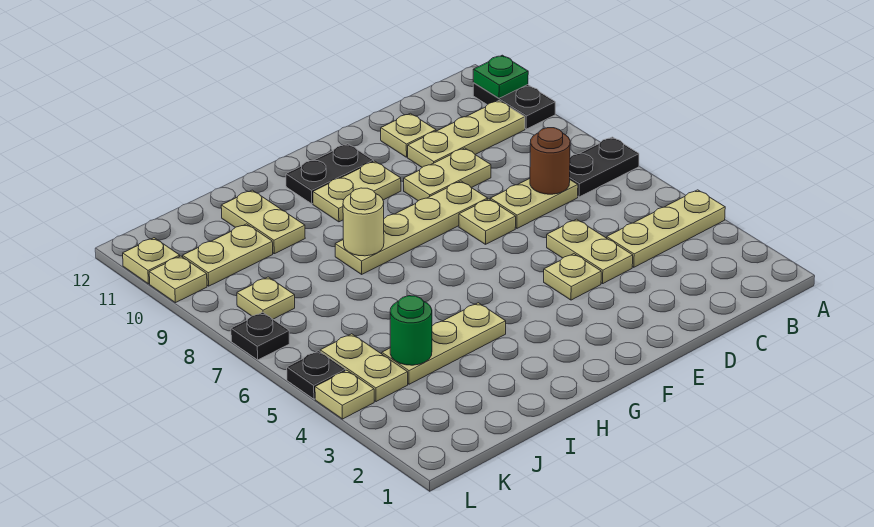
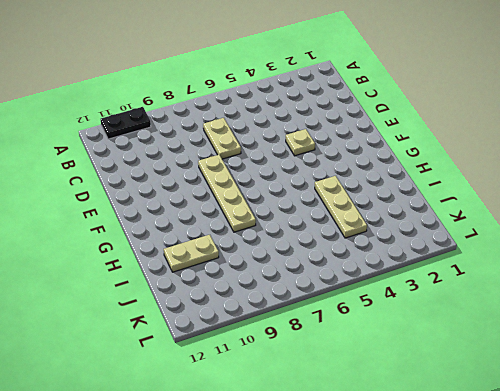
none -> tan 1x3 plate [607,190,725,267]
none -> black 1x2 plate [570,137,639,197]
none -> tan 1x3 plate [408,101,525,167]

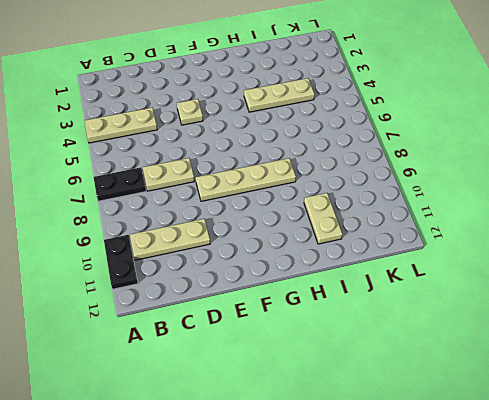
none -> tan 1x2 plate [547,219,633,284]
none -> tan 1x2 plate [404,148,491,201]
none -> tan 1x1 plate [381,113,436,157]

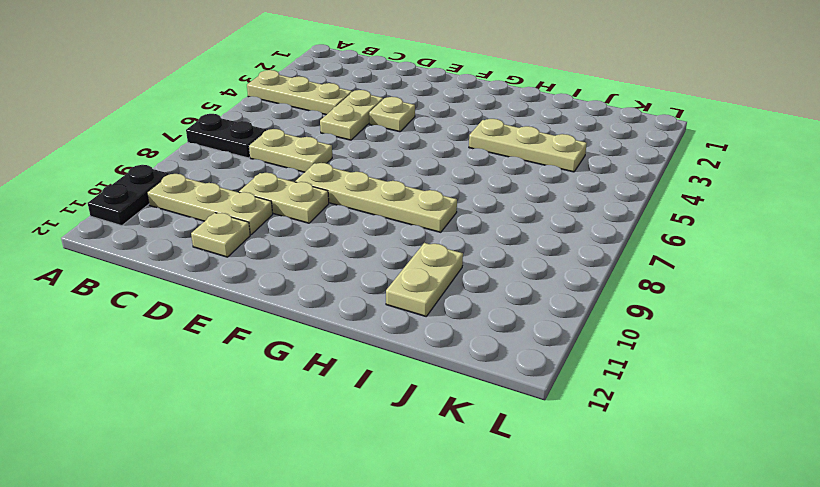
none -> tan 1x1 plate [459,199,516,244]
none -> tan 1x2 plate [313,161,401,222]
none -> black 1x2 plate [286,144,374,204]

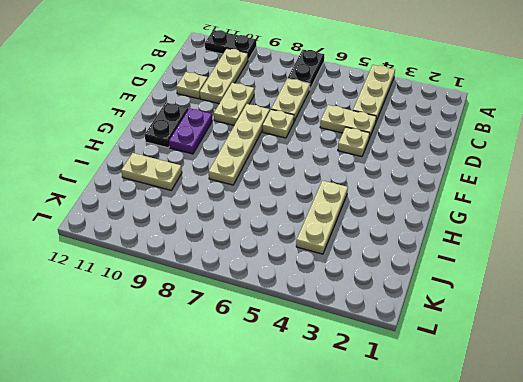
purple 1x2 plate [169,108,212,154] -> tan 1x2 plate [313,161,401,222]
none -> tan 1x2 plate [183,224,273,286]
none -> tan 1x2 plate [320,334,408,402]
none -> tan 1x1 plate [237,277,295,319]

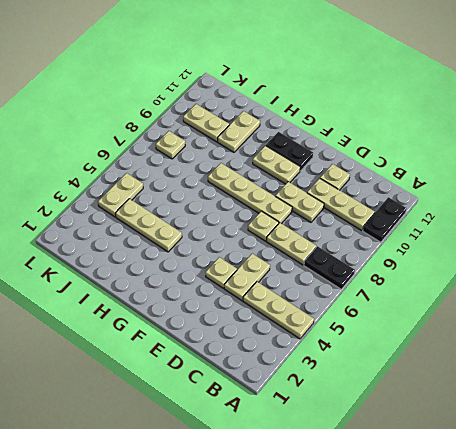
none -> tan 1x1 plate [315,370,374,419]
none -> black 1x1 plate [287,351,346,399]
none -> black 1x1 plate [231,312,289,360]

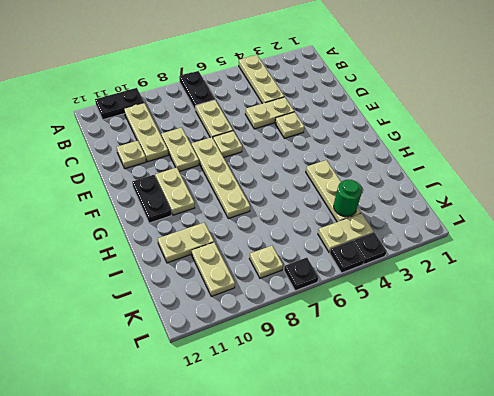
black 1x1 plate [353,233,387,264] -> tan 1x1 plate [315,370,374,419]
none -> tan 1x1 plate [149,256,207,303]
none -> tan 1x1 plate [123,238,180,284]
none -> green 1x1 plate [473,55,528,98]

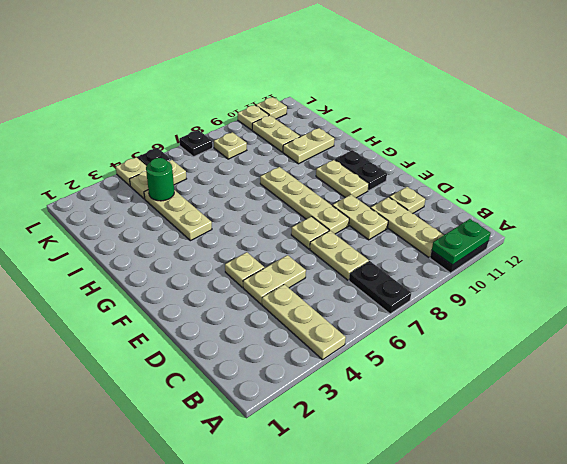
green 1x2 plate [432,219,491,265] -> green 1x1 plate [473,55,528,98]
none -> brown 1x1 round brick [530,128,570,194]
none -> tan 1x1 round brick [343,188,384,256]

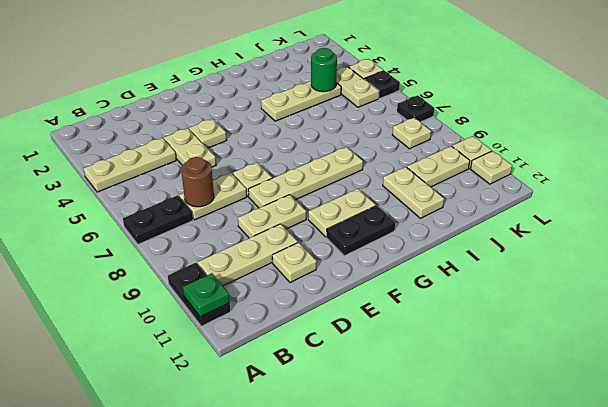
none -> tan 1x1 round brick [343,188,384,256]

